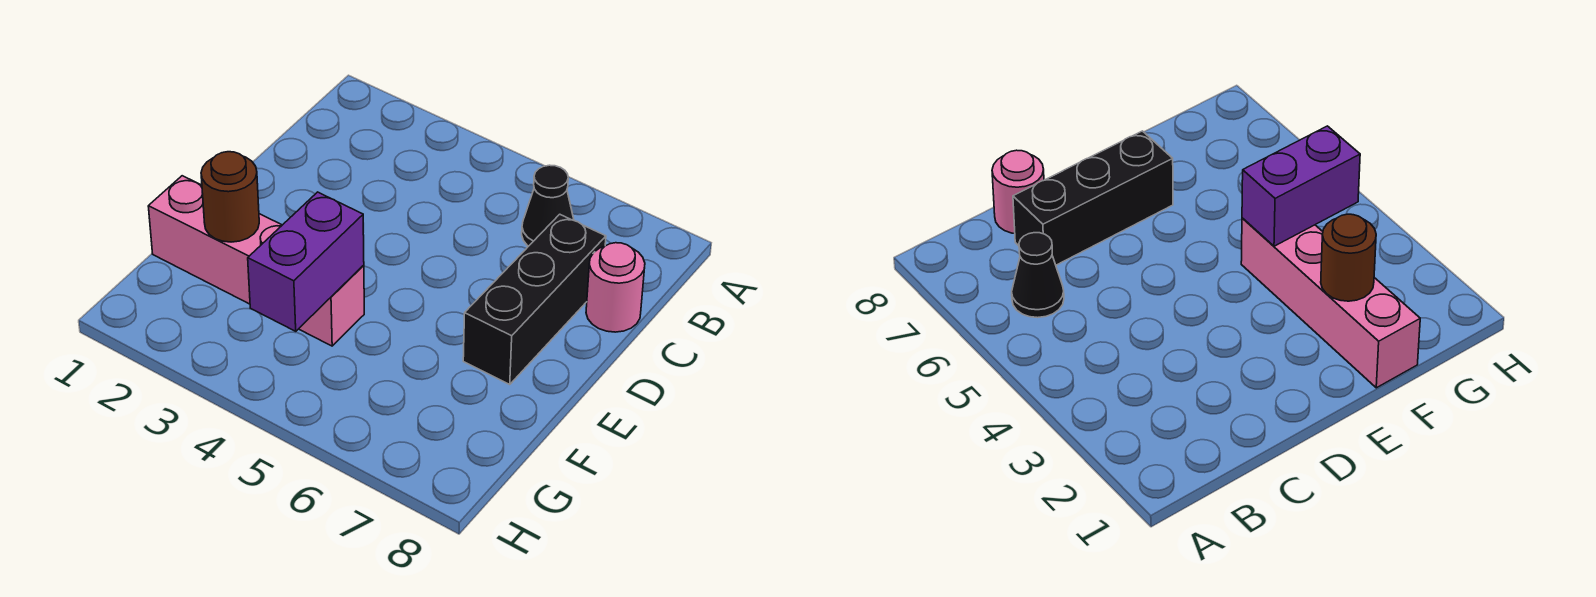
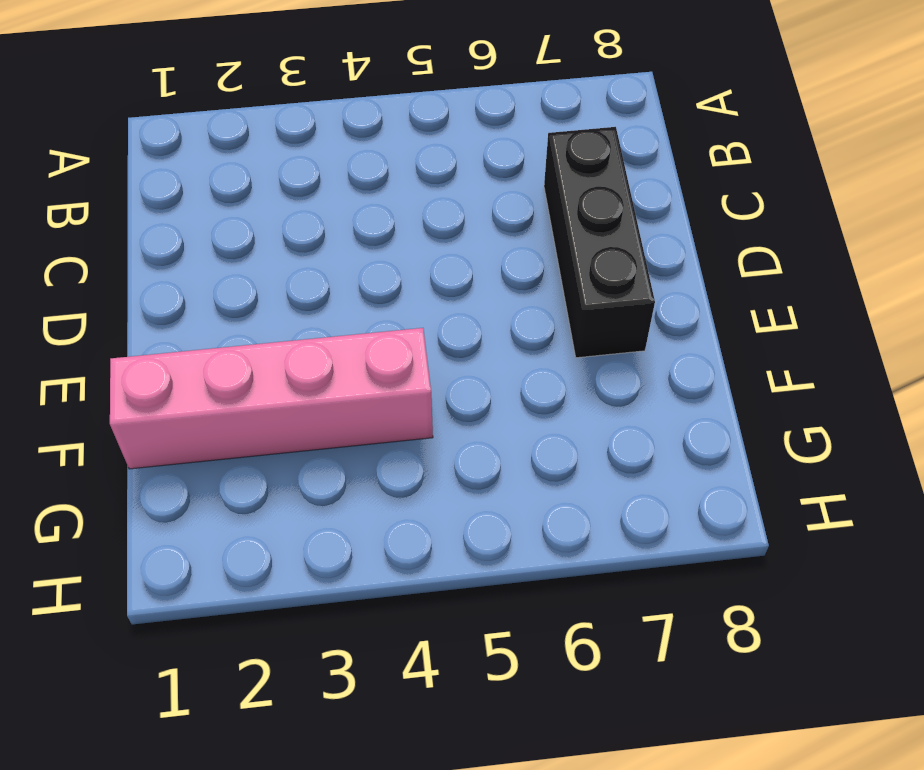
none -> black 1x1 cone [522,165,574,246]
none -> pink 1x1 round brick [586,243,645,332]

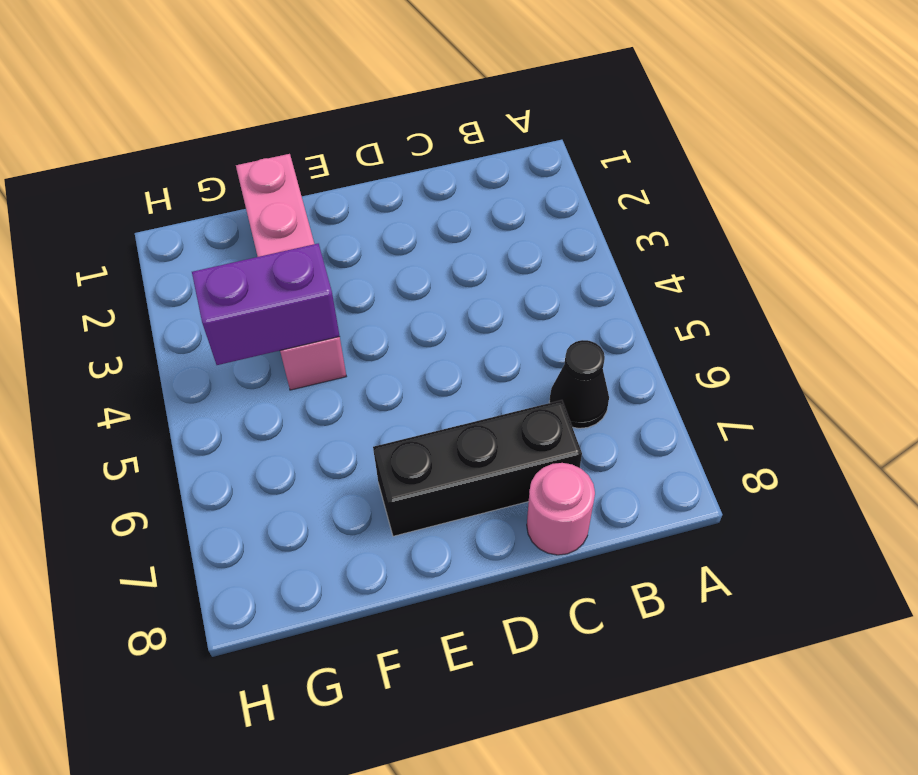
none -> brown 1x1 round brick [201,152,259,242]

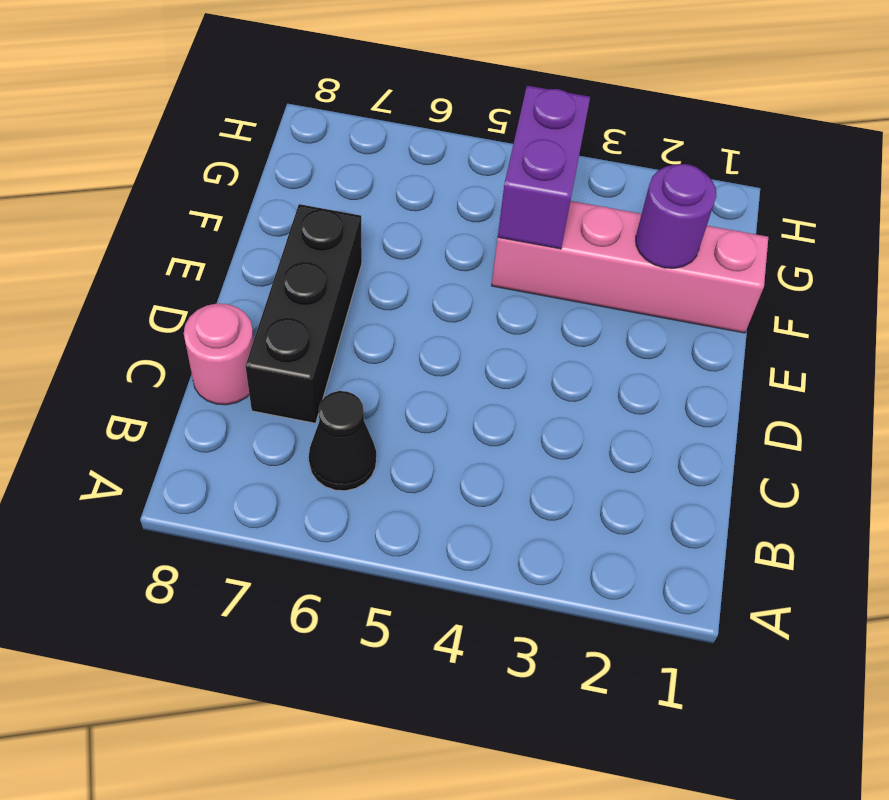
purple 1x1 round brick [636,164,716,268] -> brown 1x1 round brick [201,152,259,242]

